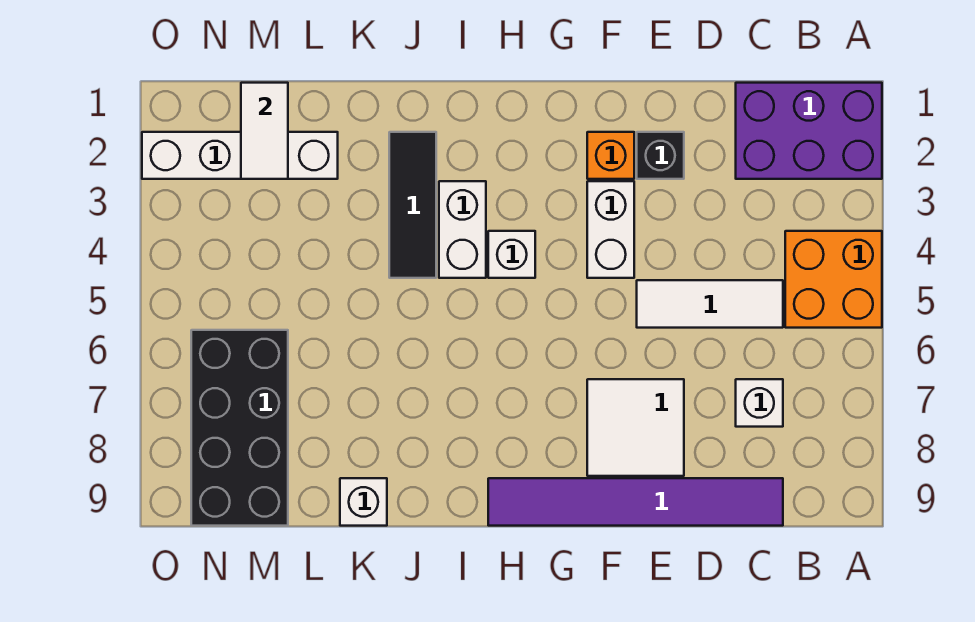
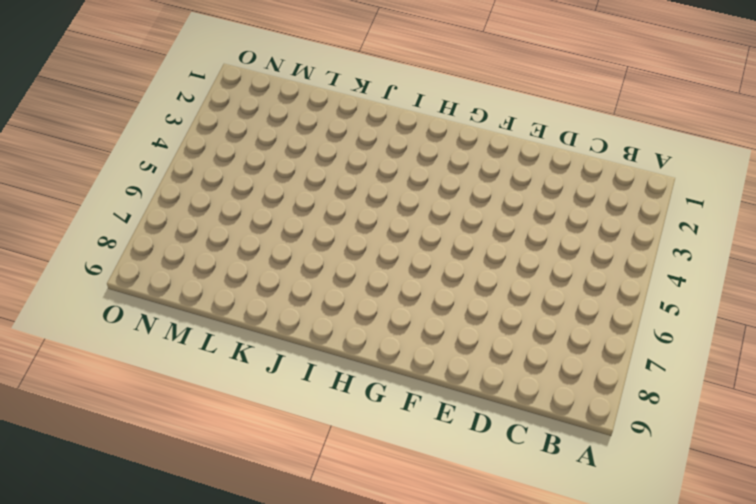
none -> purple 2x3 brick [736,83,882,179]
none -> orange 2x2 brick [785,231,882,328]
none -> white 1x3 tile [637,280,783,328]

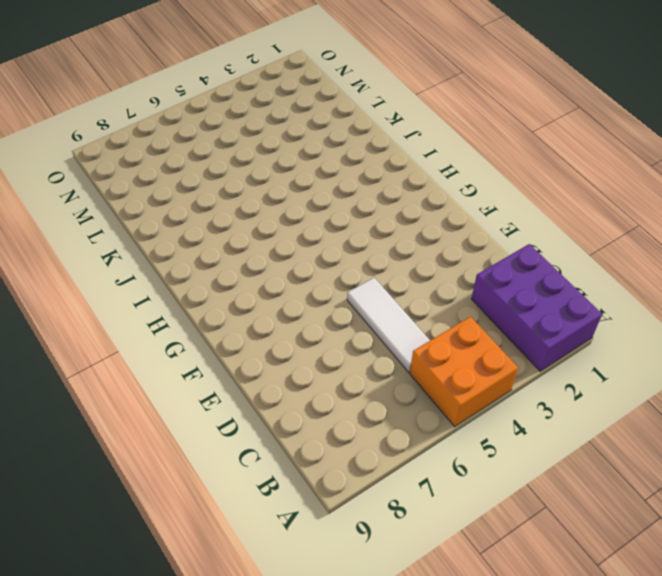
none -> white 1x1 brick [736,379,783,427]
none -> purple 1x6 tile [488,478,783,526]
none -> black 1x1 brick [637,132,684,179]

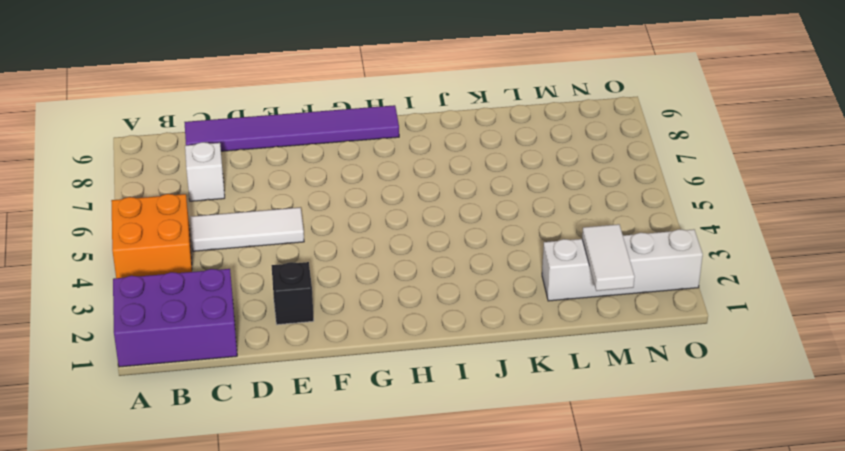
none -> white 2x2 tile [587,379,684,476]
none -> orange 1x1 brick [587,132,634,179]
none -> white 1x2 brick [587,181,634,278]

